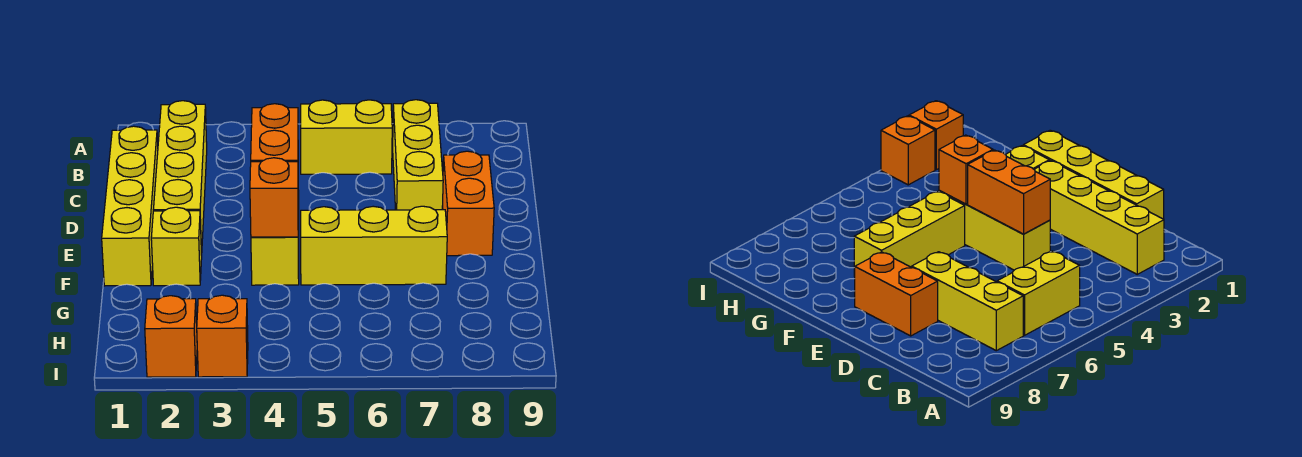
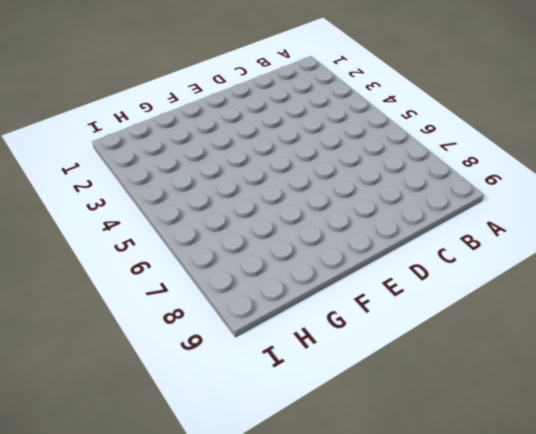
none -> yellow 1x4 brick [154,101,207,255]
none -> yellow 1x2 brick [301,100,392,174]
none -> yellow 1x3 brick [393,100,443,210]

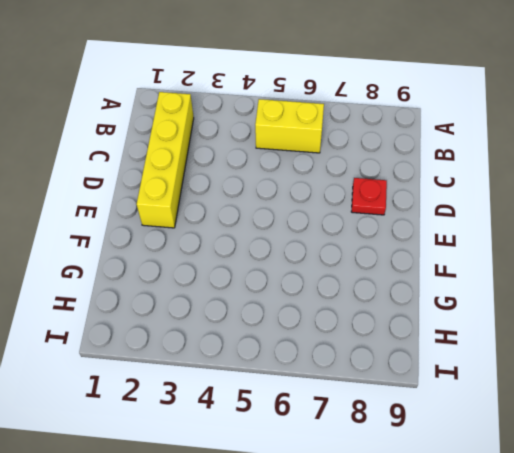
red 1x1 plate [351,178,387,215] -> orange 1x2 brick [443,151,494,256]
none -> yellow 1x3 brick [393,100,443,210]
none -> yellow 1x4 brick [102,126,158,286]
none -> yellow 1x3 brick [251,191,299,285]

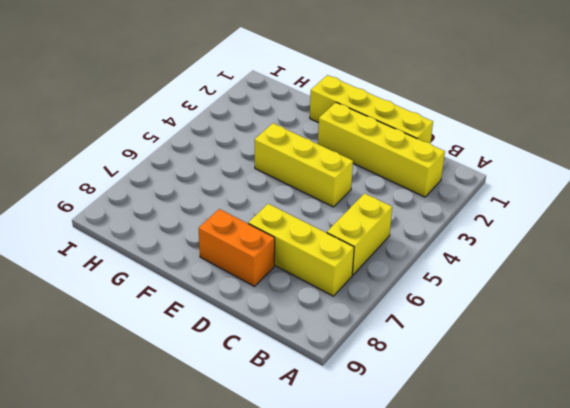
none -> yellow 1x1 brick [151,207,202,286]
none -> yellow 1x3 brick [301,206,447,285]
none -> orange 1x1 brick [145,296,197,377]

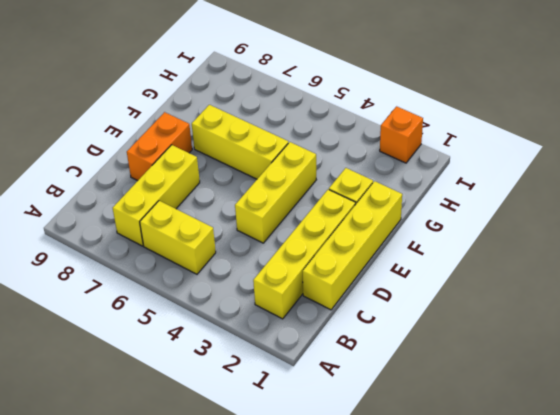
none -> orange 1x1 brick [197,295,248,377]
none -> orange 1x2 brick [251,104,298,162]
none -> orange 1x1 brick [250,158,298,237]

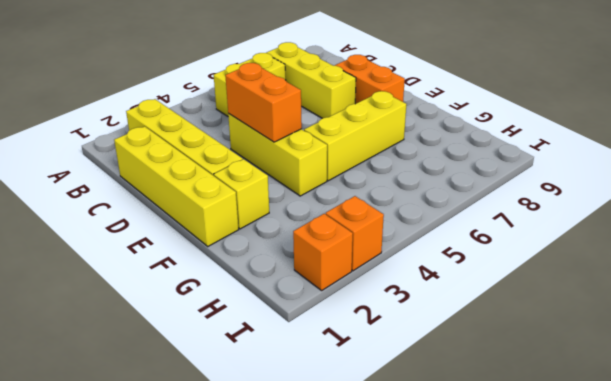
none -> orange 1x1 brick [250,158,298,237]

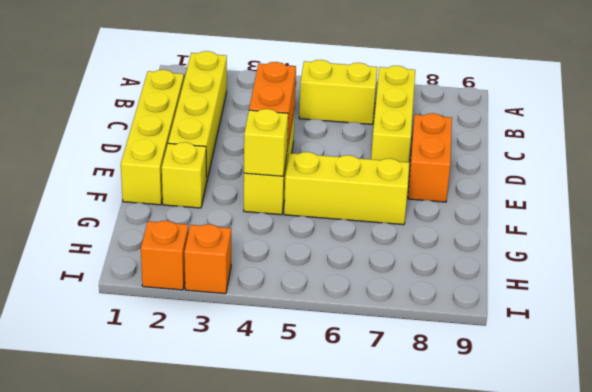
yellow 1x1 brick [244,109,288,176] -> orange 1x1 brick [250,158,298,237]

